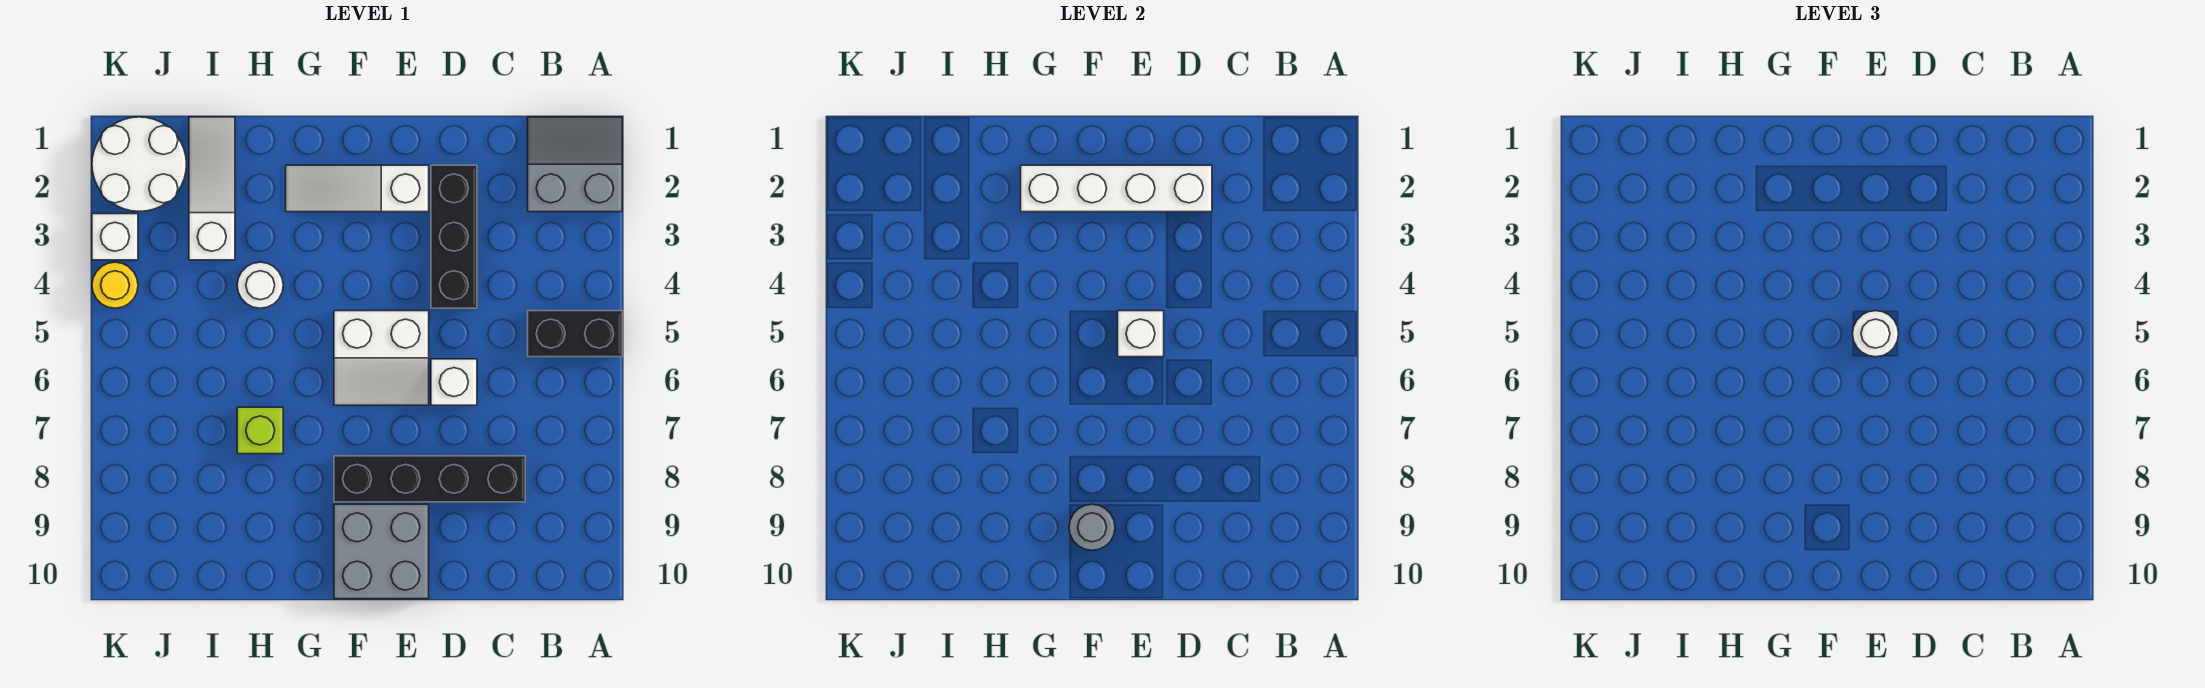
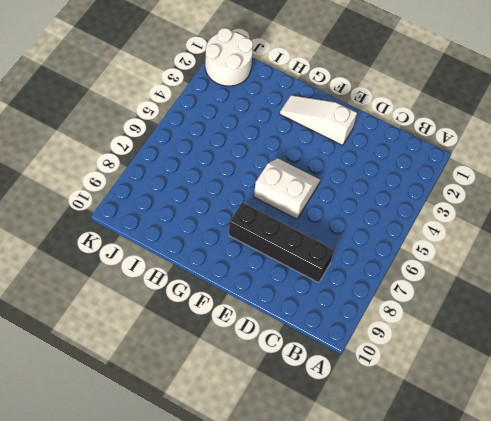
white 2x2 slope [254,158,320,219] -> white 2x2 slope turned to [334,311,429,405]
none -> grey 2x2 slope [528,117,622,212]
none -> black 1x2 brick [528,311,622,357]
none -> black 1x3 brick [431,165,477,308]

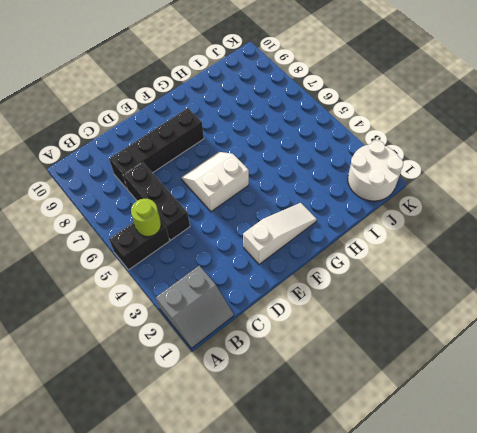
lime 1x1 round brick [131,199,161,237] -> none
black 1x3 brick [123,162,190,240] -> black 1x3 brick moved to [431,165,477,308]
none -> white 1x1 brick [431,359,477,405]
none -> grey 2x2 brick [334,504,429,599]
none -> white 1x1 round brick [237,262,283,308]

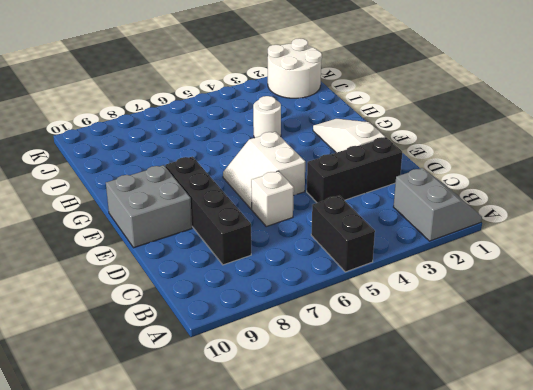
none -> lime 1x1 brick [237,407,283,454]
none -> white 1x3 slope [189,117,235,260]
none -> white 1x1 brick [92,214,138,260]

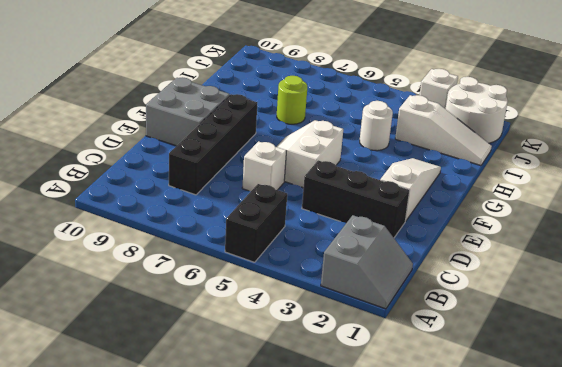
lime 1x1 round brick [277,76,307,124] -> lime 1x1 brick [237,407,283,454]
none -> yellow 1x1 round brick [92,262,138,308]
none -> white 1x4 brick [1021,165,1212,212]
none -> white 1x1 brick [1118,311,1164,357]

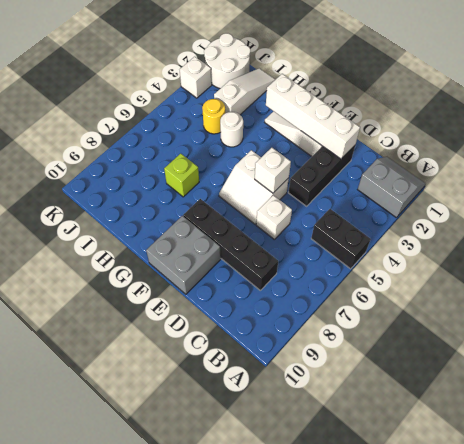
yellow 1x1 round brick [202,99,225,134] -> yellow 1x1 round brick moved to [92,262,138,308]
none -> grey 1x1 round brick [1069,504,1115,550]
none -> white 1x1 round brick [1853,311,1899,357]

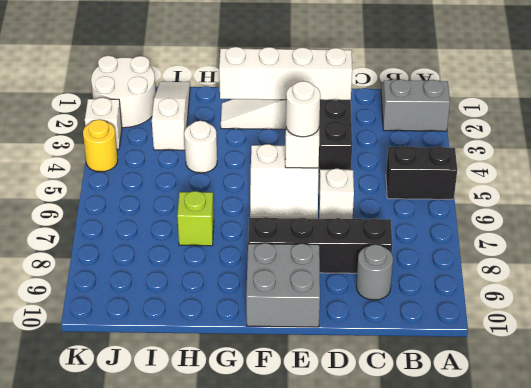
grey 1x1 round brick [356,244,393,300] -> grey 1x1 round brick moved to [1069,504,1115,550]

